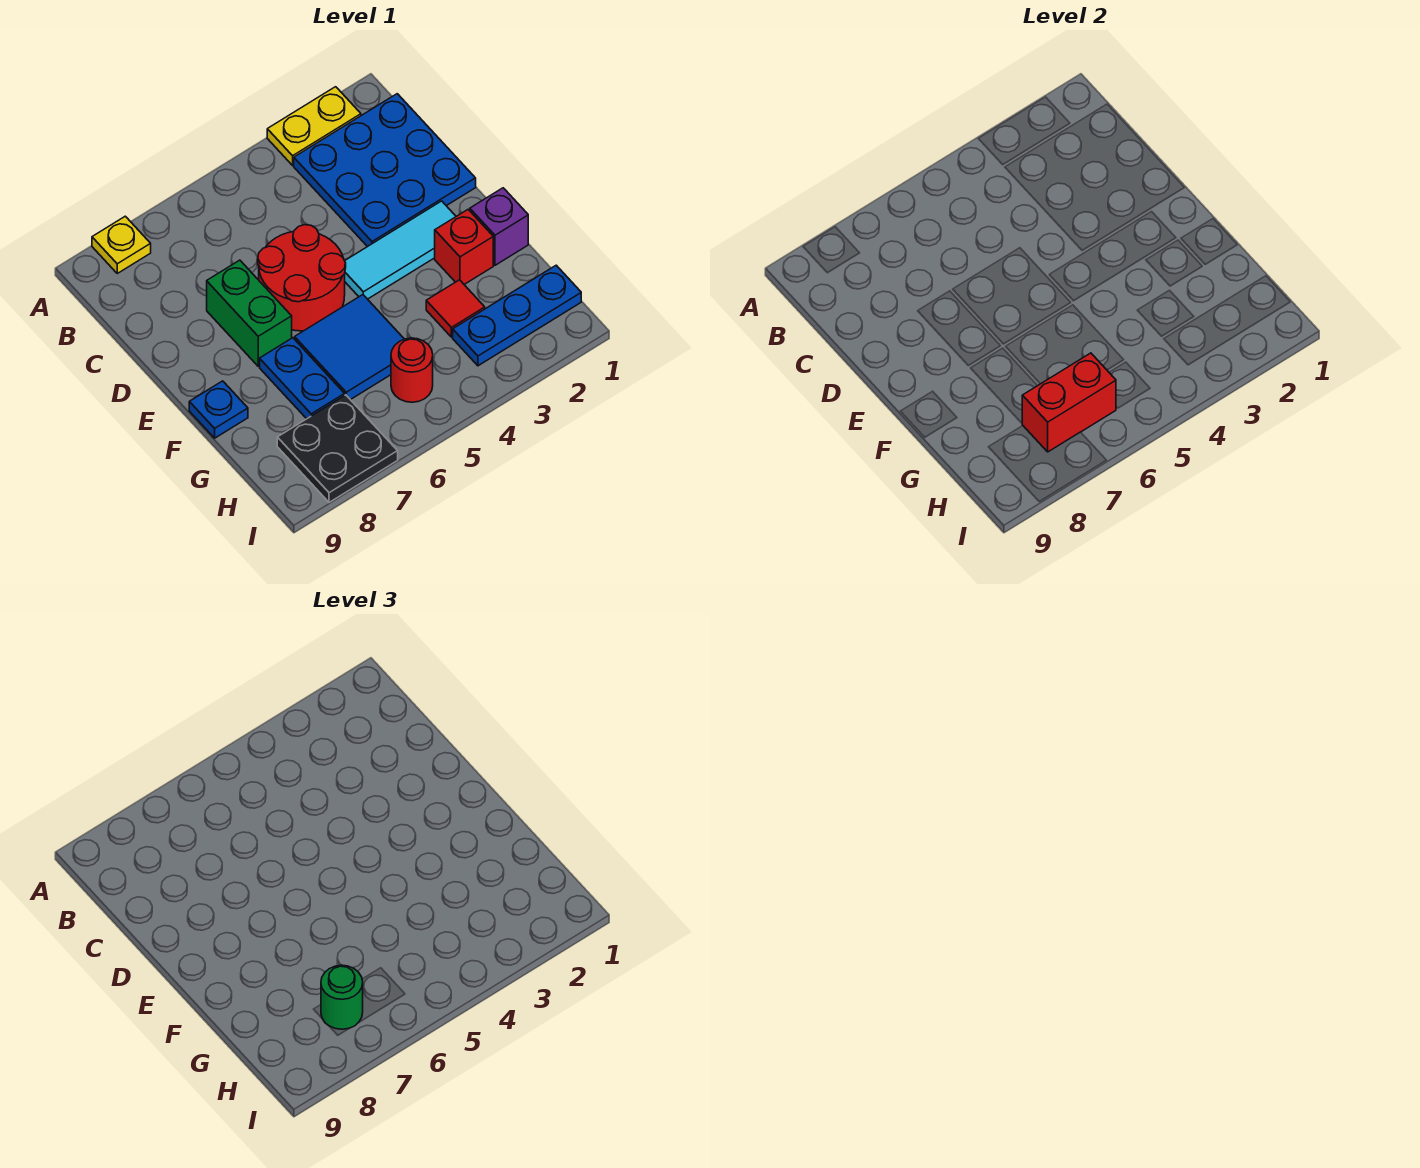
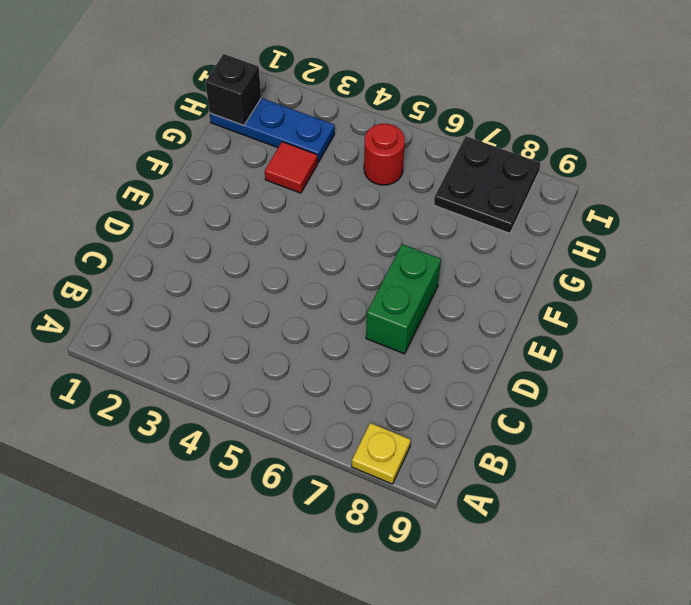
black 1x1 brick [205,54,261,125] -> none
none -> yellow 1x2 plate [267,87,361,165]
none -> blue 3x3 plate [294,94,476,247]
none -> red 2x2 round brick [258,225,346,331]

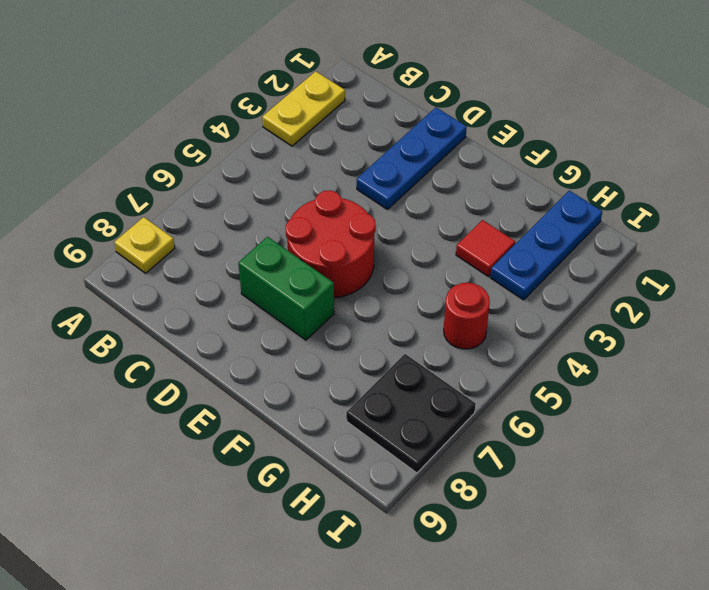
blue 1x3 plate [357,107,467,210] -> blue 3x3 plate [294,94,476,247]
none -> cyan 1x3 tile [345,201,456,299]
none -> purple 1x1 brick [470,188,528,265]
none -> red 1x1 brick [435,210,493,284]

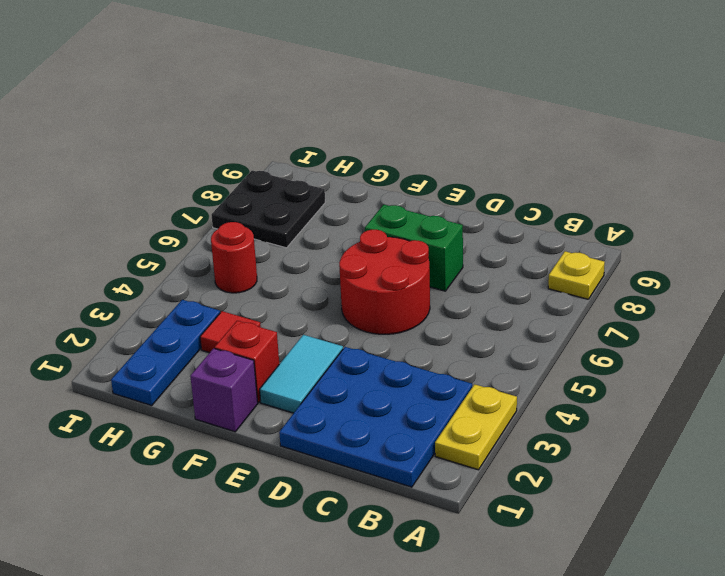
cyan 1x2 tile [260,335,343,413] -> cyan 1x3 tile [345,201,456,299]
none -> blue 2x2 tile [295,295,404,400]
none -> blue 1x2 plate [260,338,345,419]
none -> blue 1x1 plate [189,381,248,438]

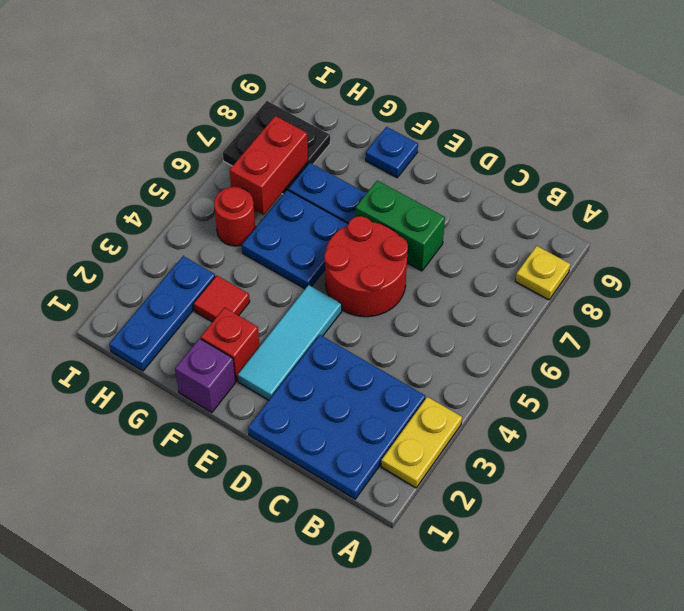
blue 2x2 plate [242,190,348,289] -> blue 2x2 tile [295,295,404,400]
none -> green 1x1 round brick [321,965,363,1029]

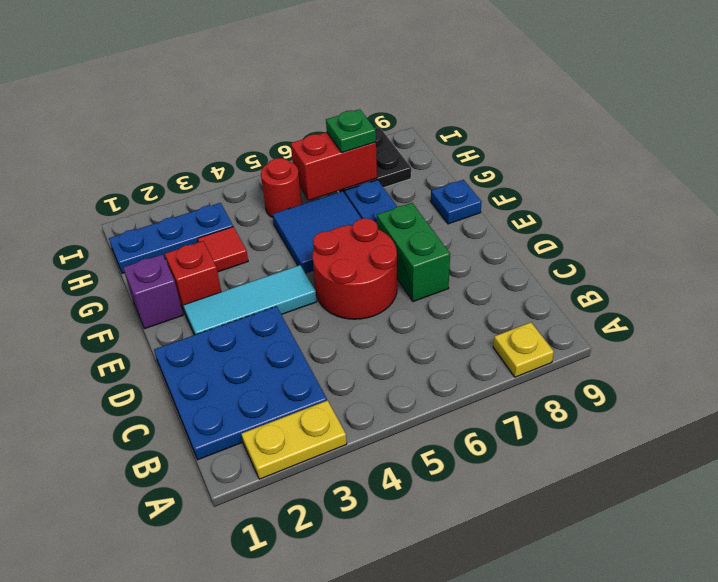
green 1x1 plate [326,109,376,152] -> green 1x1 round brick [321,965,363,1029]

